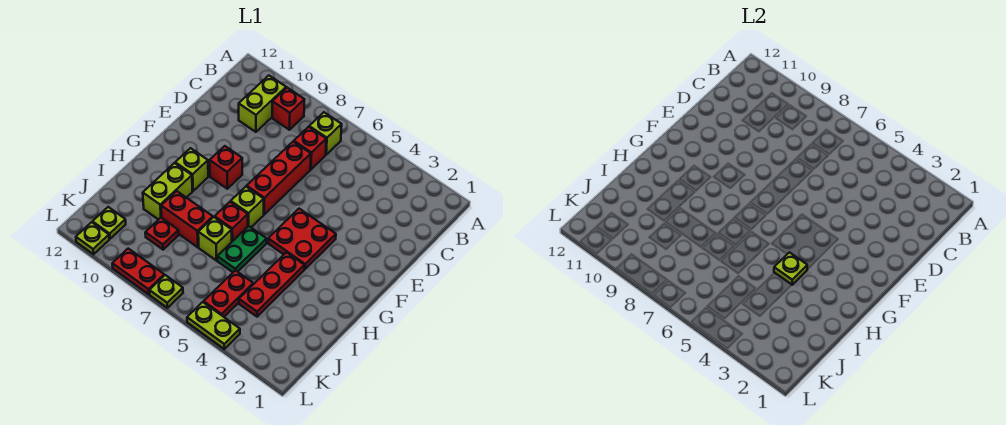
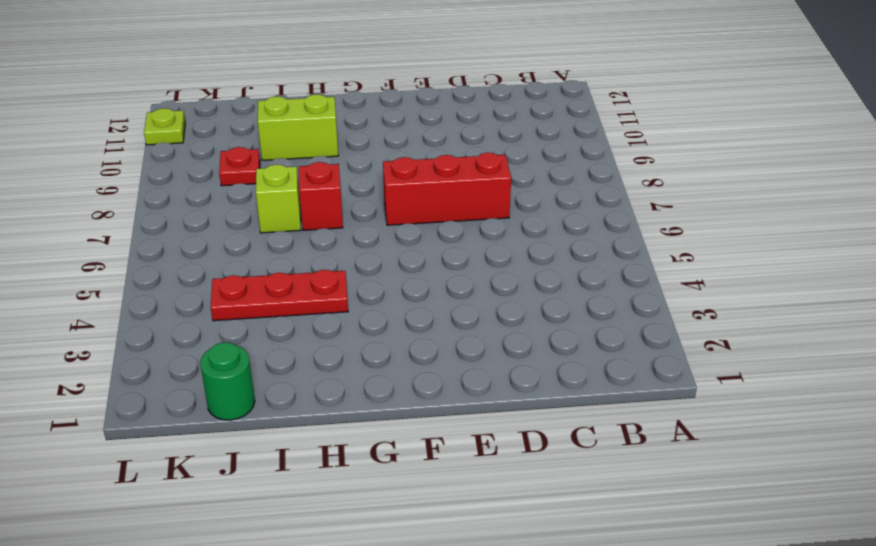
green 1x1 round brick [200,342,255,420] -> none
none -> lime 1x1 brick [309,112,342,154]
none -> red 1x1 brick [272,88,305,130]
none -> lime 1x2 brick [239,76,286,132]

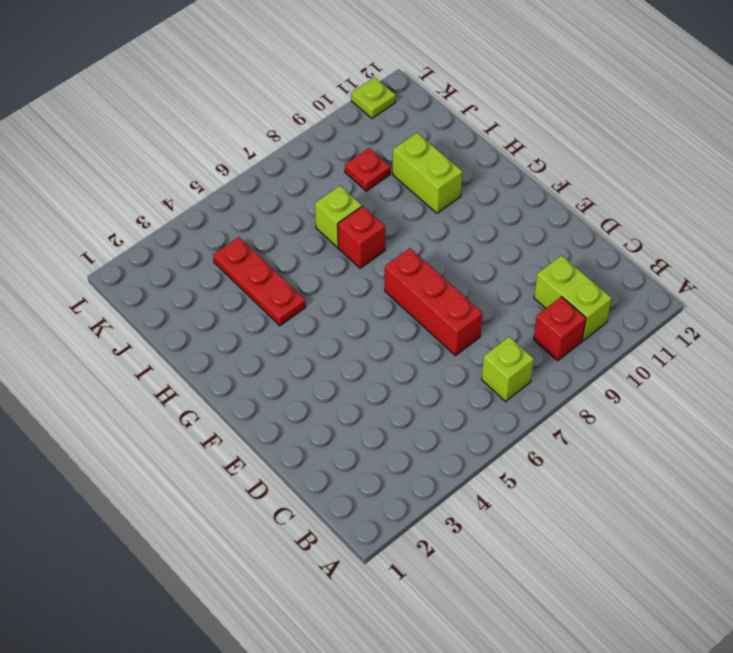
none -> red 1x1 brick [294,127,326,169]
none -> red 2x2 plate [268,209,336,269]
none -> red 1x1 brick [210,146,242,189]

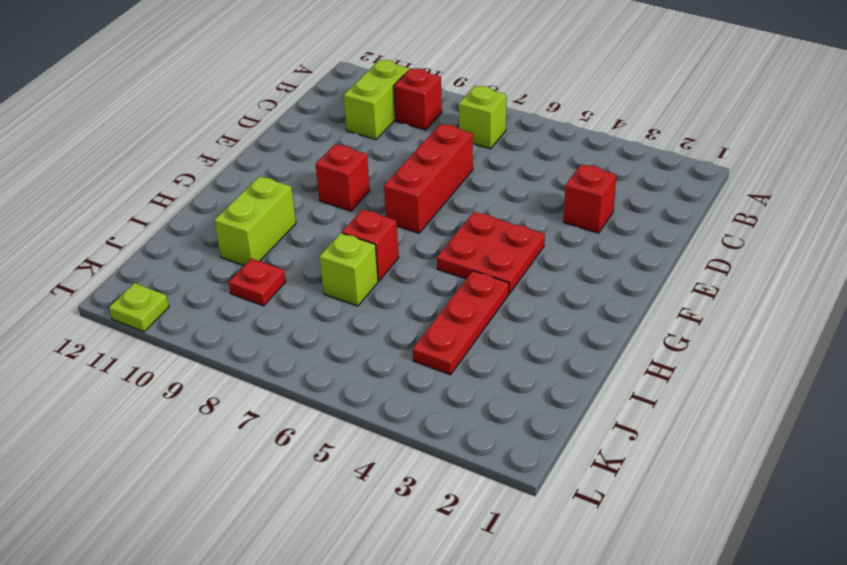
red 1x1 brick [564,164,616,233] -> red 1x1 brick moved to [294,127,326,169]
none -> lime 1x1 brick [231,187,264,227]
none -> lime 1x1 brick [175,148,208,191]
none -> green 1x2 plate [217,226,267,272]

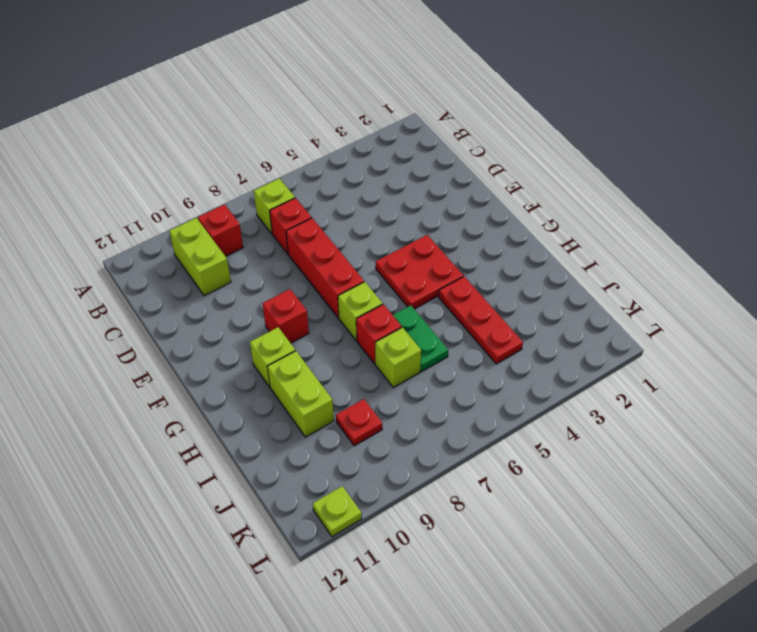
none -> red 1x2 brick [161,191,213,247]
none -> red 1x2 plate [204,270,253,317]
none -> lime 1x1 plate [92,207,126,239]

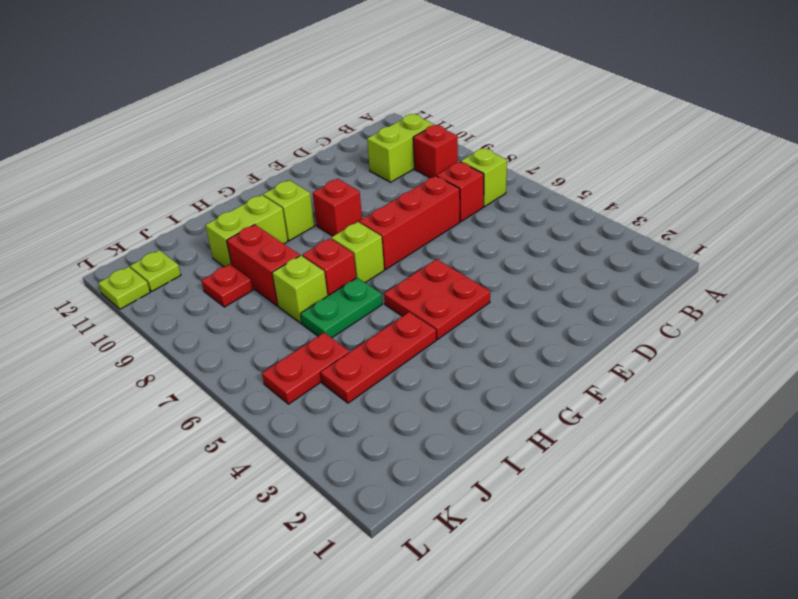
none -> lime 1x2 plate [187,302,240,349]
none -> lime 1x1 plate [149,275,183,308]
none -> red 1x2 plate [112,249,164,294]

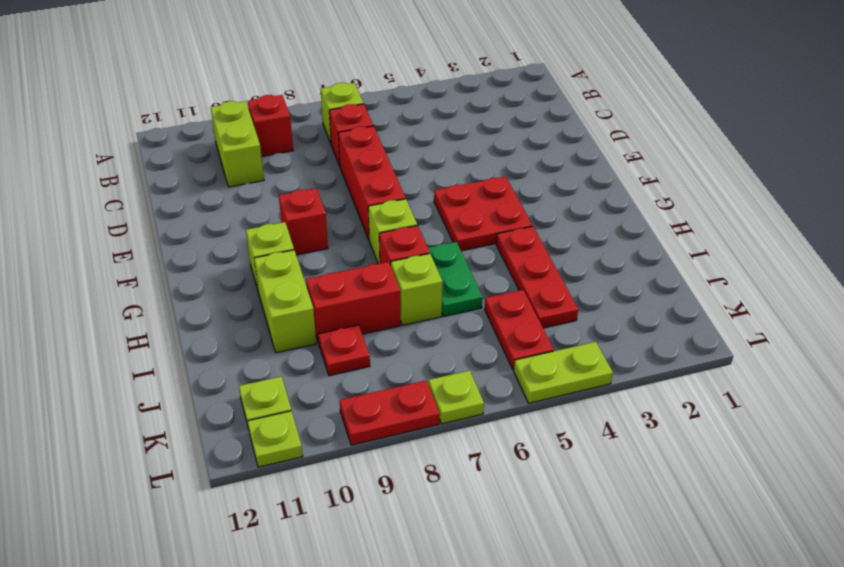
none -> lime 1x1 plate [774,252,807,285]

